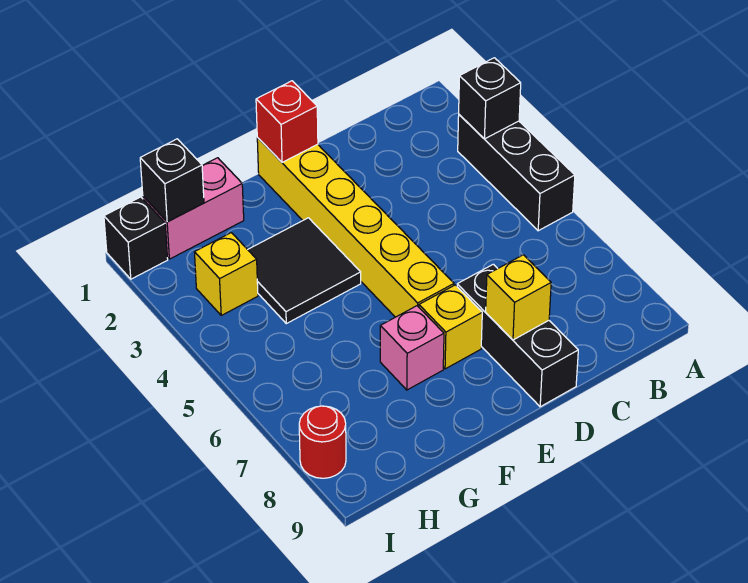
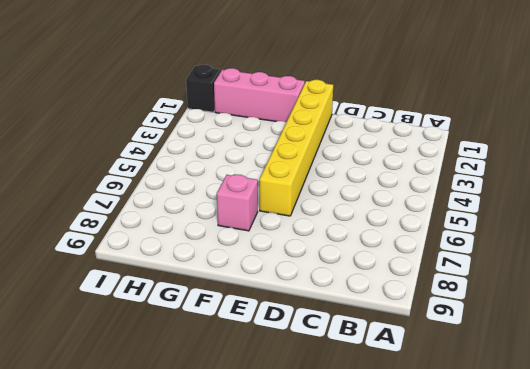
pink 1x3 brick [214,68,305,122] -> pink 1x2 brick [143,158,244,259]
none -> black 1x3 brick [458,115,575,231]
none -> black 1x3 brick [457,264,578,407]
none -> yellow 1x1 brick [419,285,482,369]

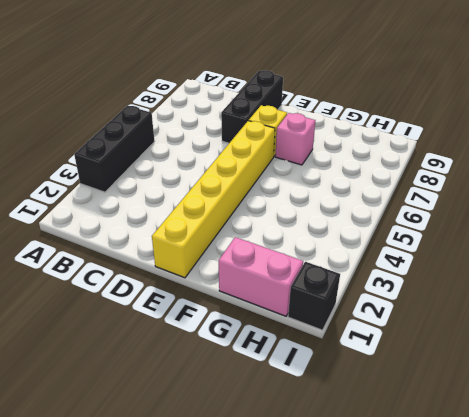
none -> black 2x2 tile [248,218,361,324]
none -> yellow 1x1 brick [195,233,258,315]
none -> red 1x1 round brick [299,406,346,478]

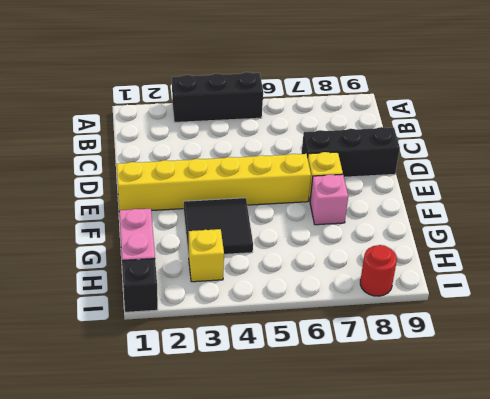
none -> black 1x1 brick [459,58,521,139]
none -> yellow 1x1 brick [486,255,551,340]
none -> red 1x1 brick [256,81,318,162]

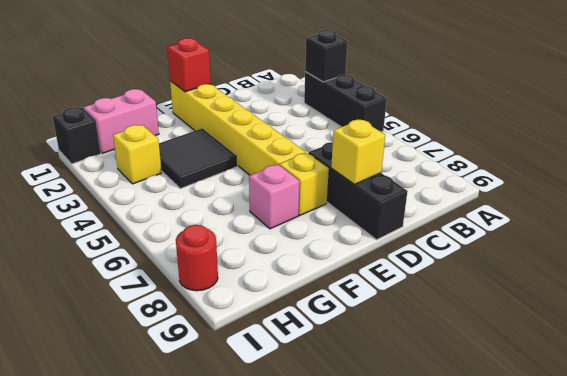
none -> black 1x1 brick [140,139,204,222]

